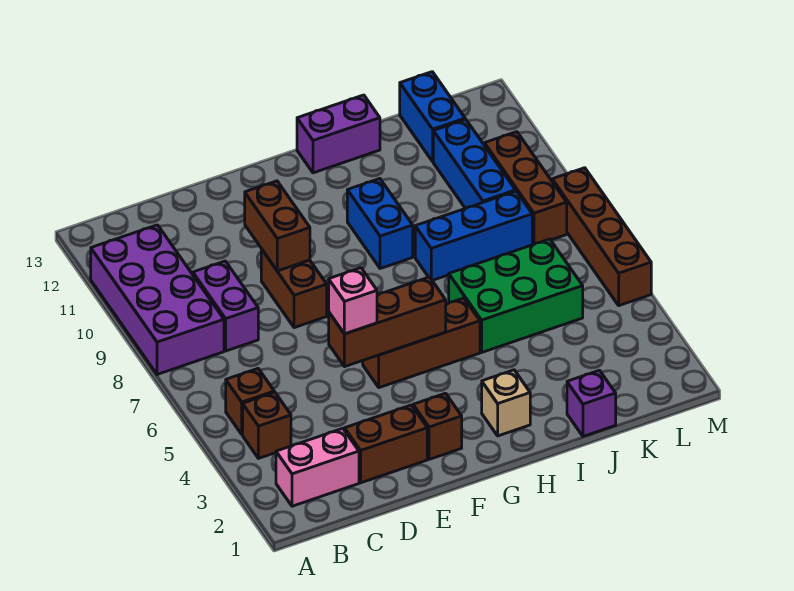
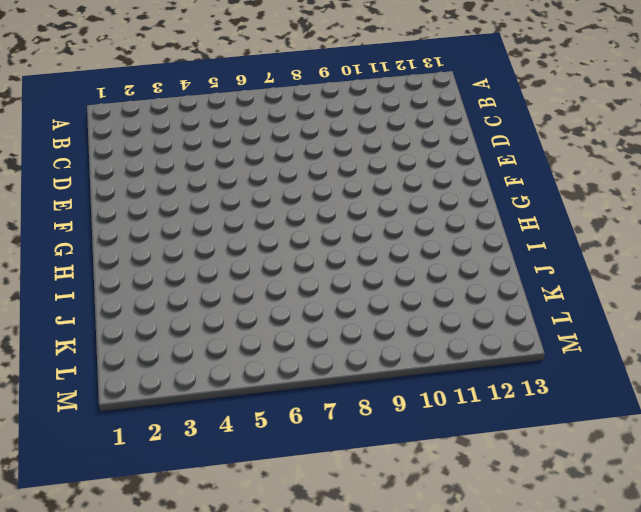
none -> purple 2x4 brick [91,225,224,375]
none -> pink 1x2 brick [276,429,359,506]
none -> brown 1x1 brick [243,392,291,458]

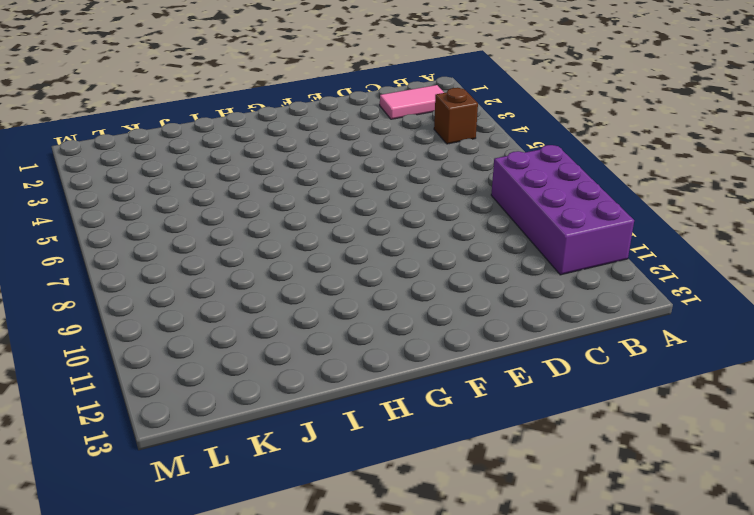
pink 1x2 tile [380,85,444,119] -> pink 1x2 brick [276,429,359,506]
none -> brown 1x1 brick [226,369,274,434]
none -> purple 1x2 brick [193,261,258,351]
none -> brown 1x2 brick [345,405,427,483]

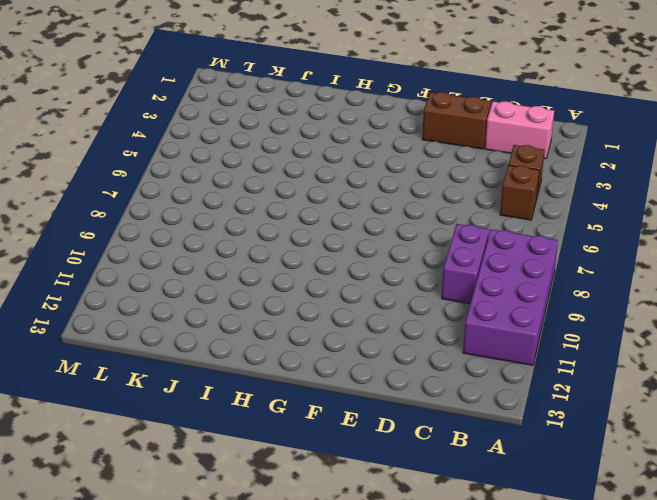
none -> brown 1x2 brick [261,249,327,328]
none -> brown 1x1 brick [413,393,462,459]
none -> brown 1x3 brick [363,298,480,388]

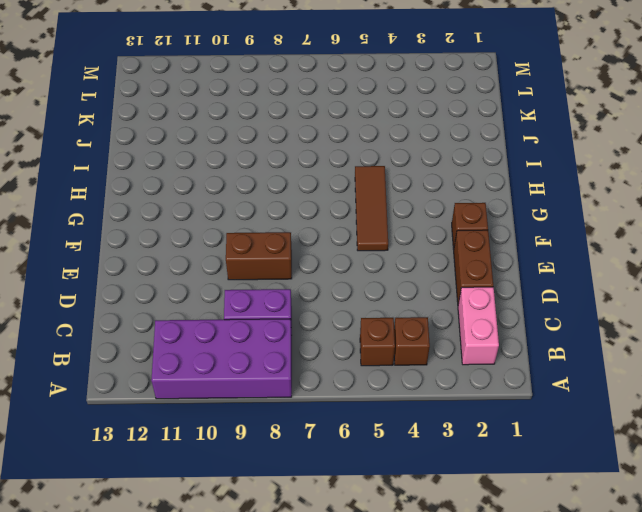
brown 1x3 tile [355,166,388,251] -> brown 1x3 brick [363,298,480,388]
none -> tan 1x1 brick [482,370,530,436]
none -> blue 1x2 brick [347,179,413,269]
none -> purple 1x2 brick [297,95,380,173]

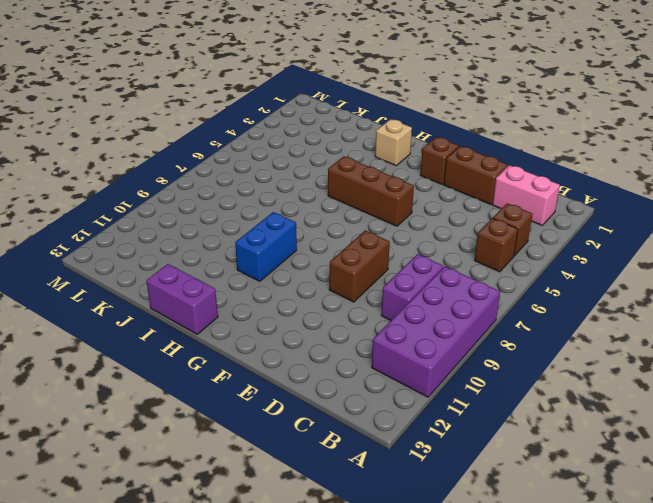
none -> green 2x3 brick [449,239,583,352]
none -> blue 1x3 brick [415,191,532,280]
none -> purple 1x1 brick [567,370,616,436]

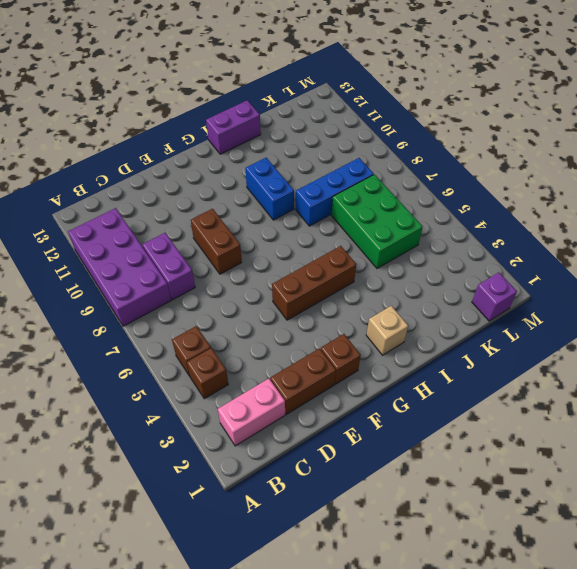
green 2x3 brick [331,175,423,268] -> green 2x3 brick turned to [449,239,583,352]
purple 1x1 brick [472,272,517,321] -> purple 1x1 brick moved to [567,370,616,436]
none -> blue 1x3 brick [433,119,516,209]
none -> blue 1x2 brick [400,72,465,161]
none -> brown 1x3 brick [484,132,567,245]

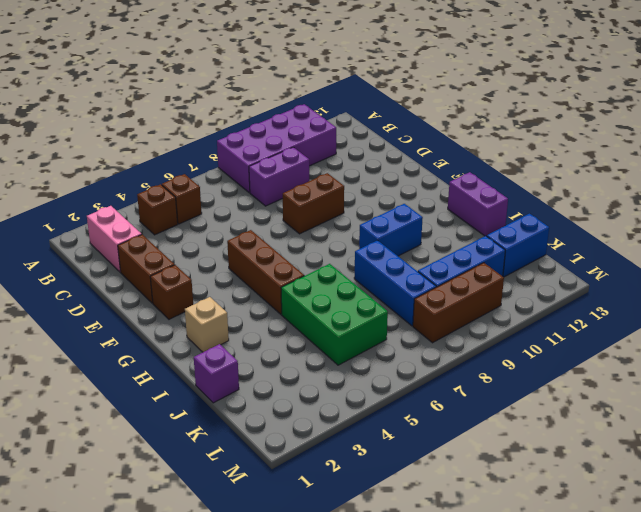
none -> brown 1x4 brick [552,168,651,306]
none -> brown 1x3 brick [329,277,446,367]
none -> brown 1x2 brick [245,181,310,271]

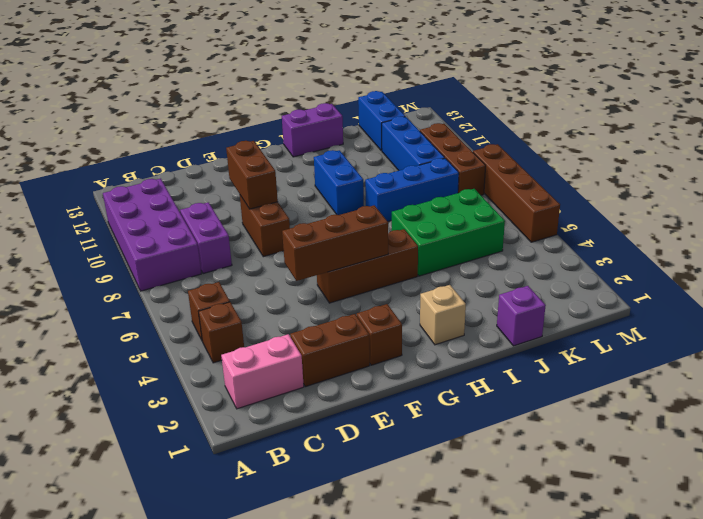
none -> pink 1x1 brick [329,268,377,334]

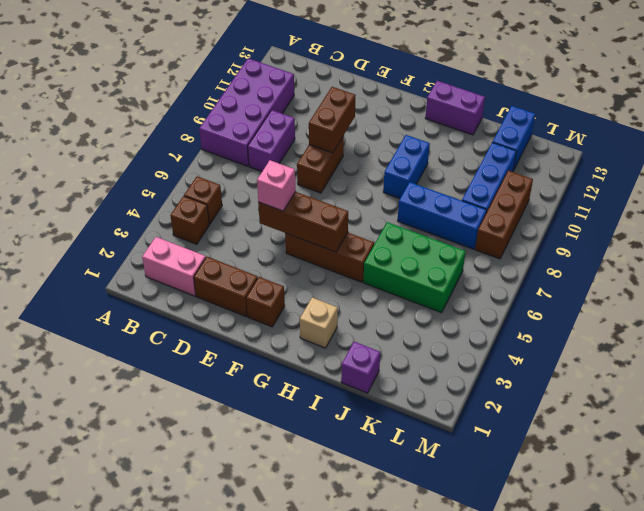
none -> brown 1x4 brick [552,168,651,306]

